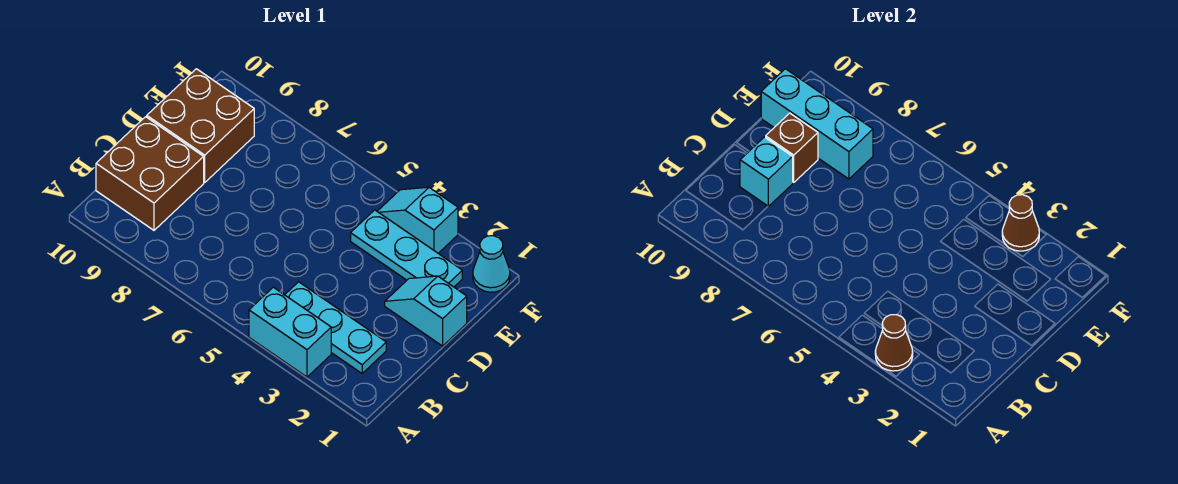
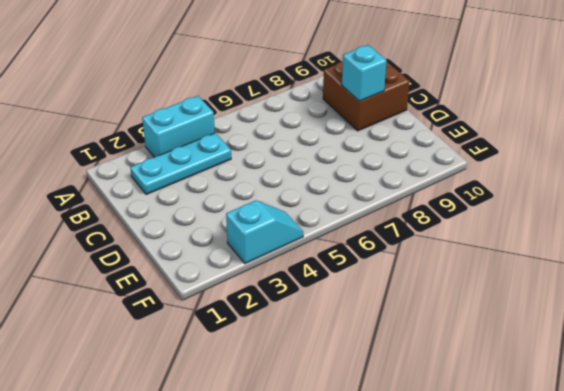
none -> cyan 1x2 slope [385,276,467,346]
none -> brown 2x2 brick [147,69,254,182]
none -> cyan 1x3 plate [351,210,462,287]

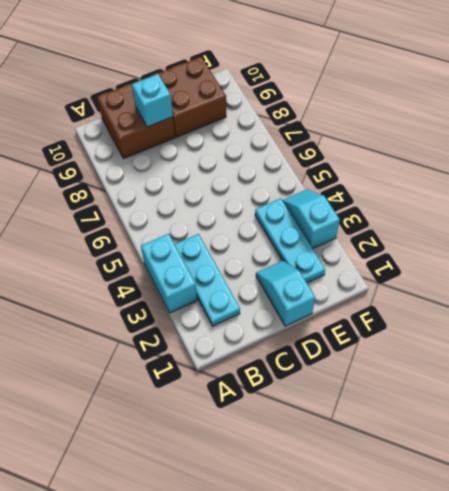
none -> cyan 1x1 cone [473,236,510,292]
none -> brown 1x1 cone [875,315,913,371]
none -> brown 1x1 brick [766,113,818,182]

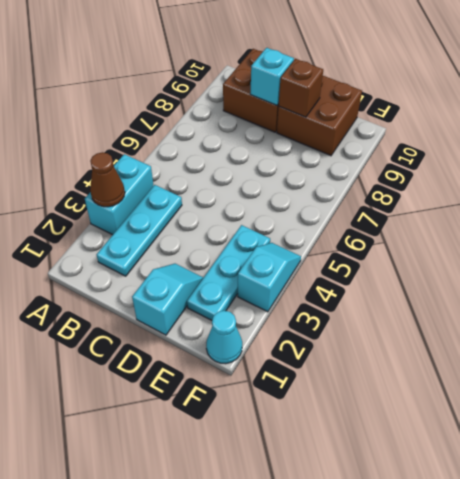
none -> cyan 1x3 brick [761,69,873,179]
none -> brown 1x1 cone [1002,195,1039,251]

